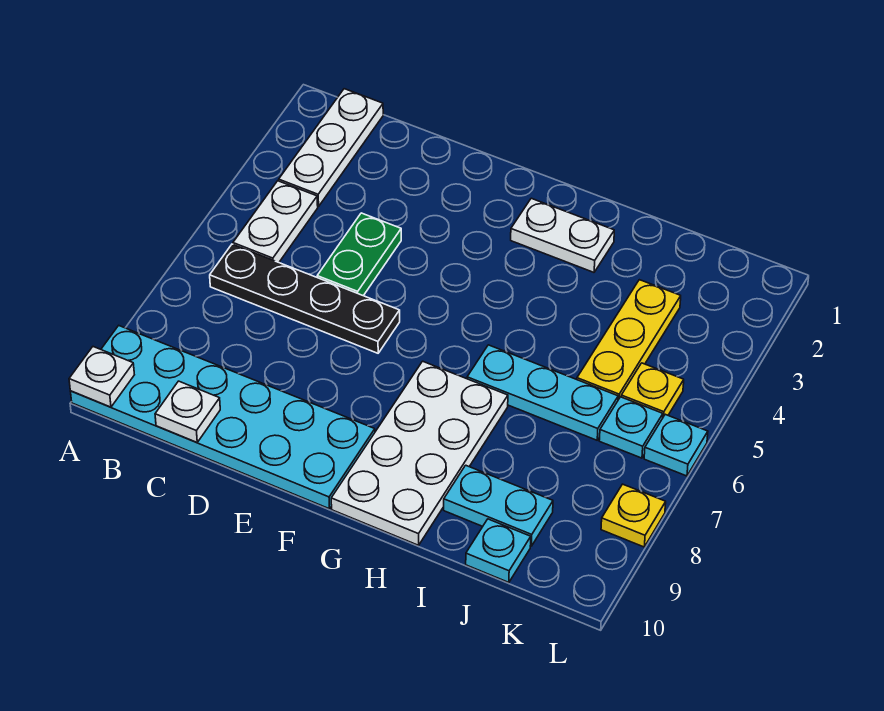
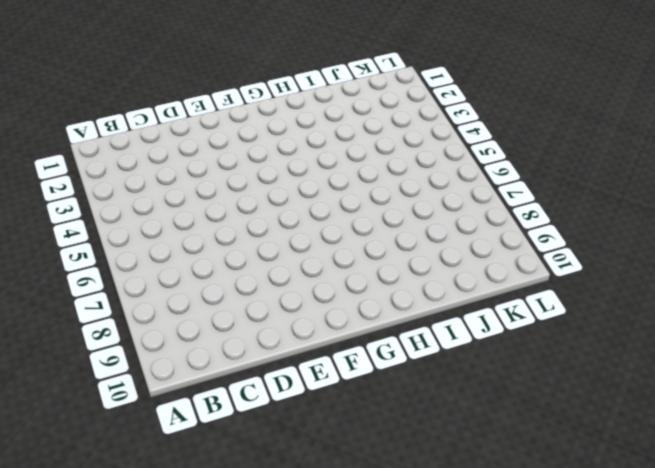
none -> cyan 2x6 plate [70,326,375,509]
none -> white 1x3 plate [279,89,383,206]
none -> white 1x2 plate [233,181,318,262]

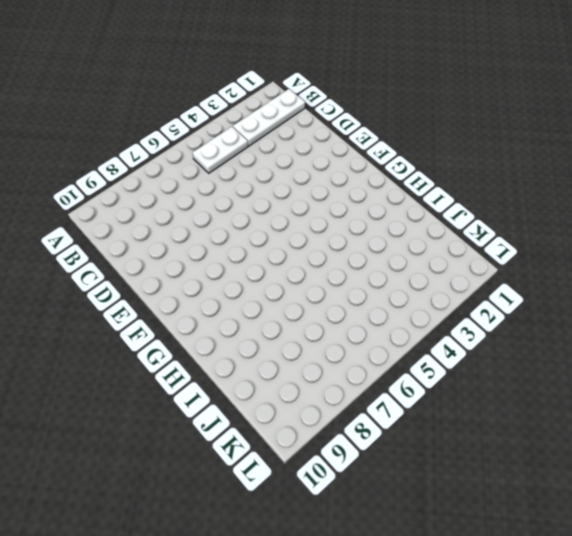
none -> cyan 2x6 plate [70,326,375,509]
none -> black 1x4 plate [210,244,400,353]
none -> green 1x2 plate [317,213,401,296]

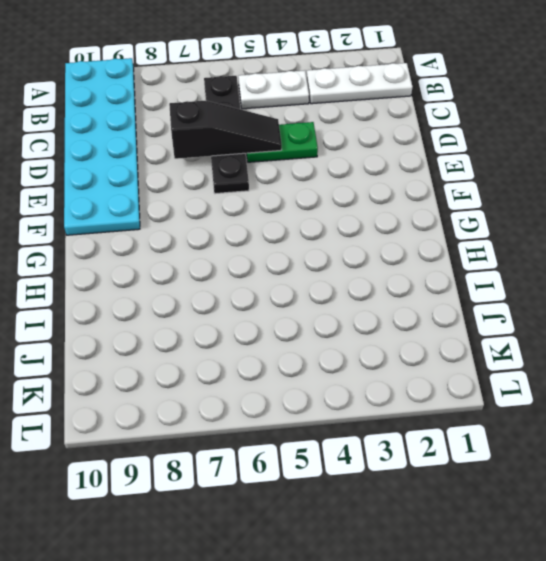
black 1x3 slope [169,101,282,159] -> none
none -> white 1x2 plate [511,198,614,272]
none -> white 2x4 plate [331,361,508,545]
none -> cyan 1x3 plate [467,345,618,440]

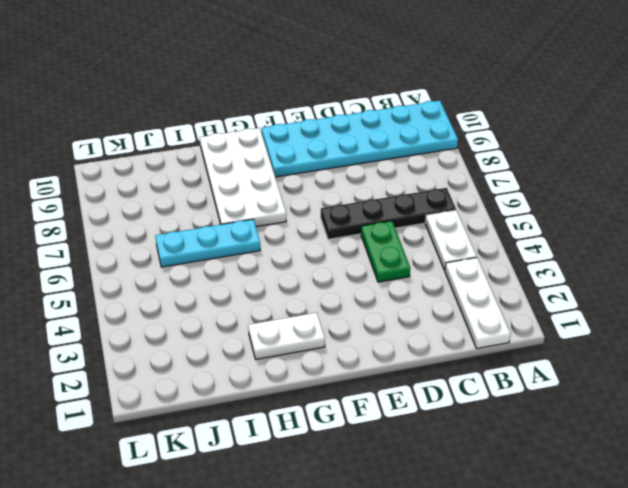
none -> cyan 1x2 plate [444,465,553,546]
none -> yellow 1x3 plate [577,280,681,400]
none -> cyan 1x1 plate [466,519,531,582]

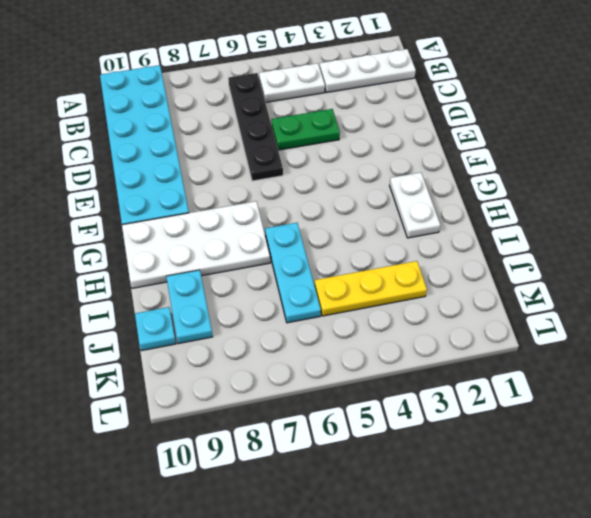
none -> yellow 1x1 plate [621,363,684,417]
none -> cyan 1x1 plate [599,397,663,458]
none -> cyan 1x1 plate [644,414,708,476]

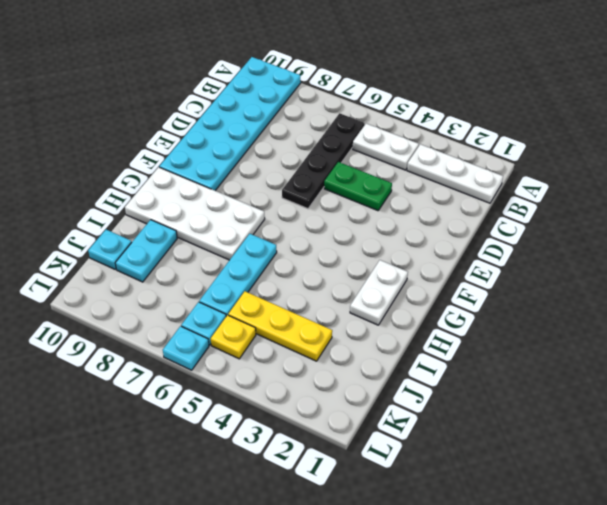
none -> yellow 1x1 plate [601,484,666,547]
none -> white 1x1 plate [69,347,134,407]
none -> white 1x1 plate [155,381,220,442]

